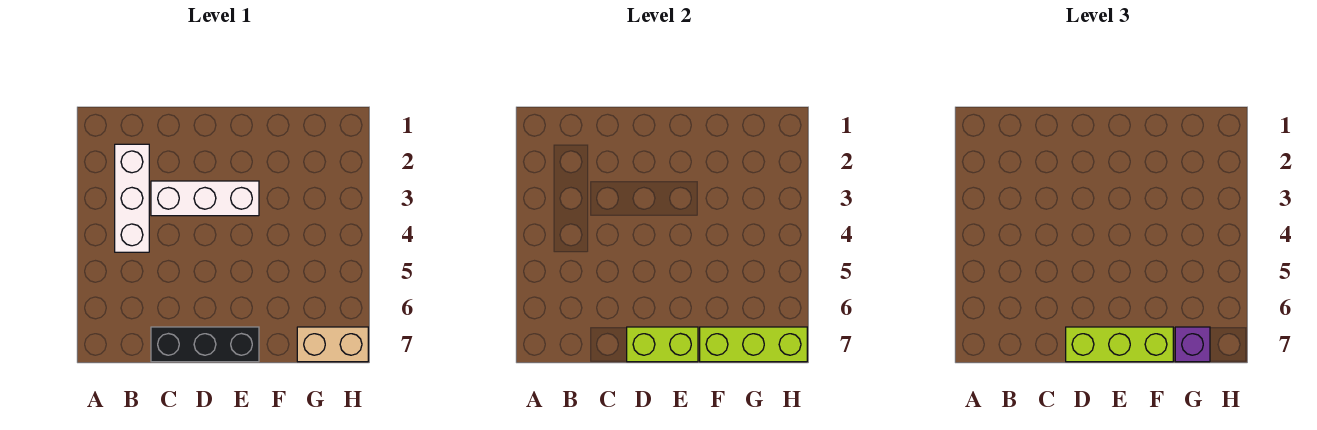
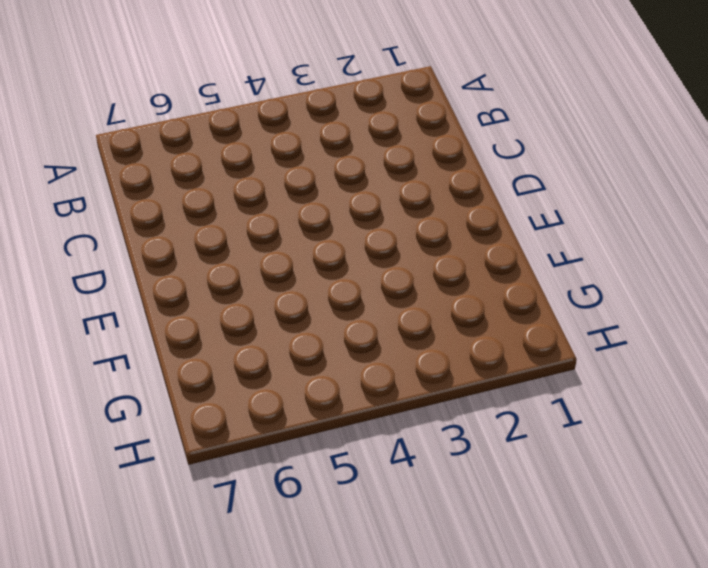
none -> white 1x3 brick [115,144,149,252]
none -> white 1x3 brick [151,181,259,216]

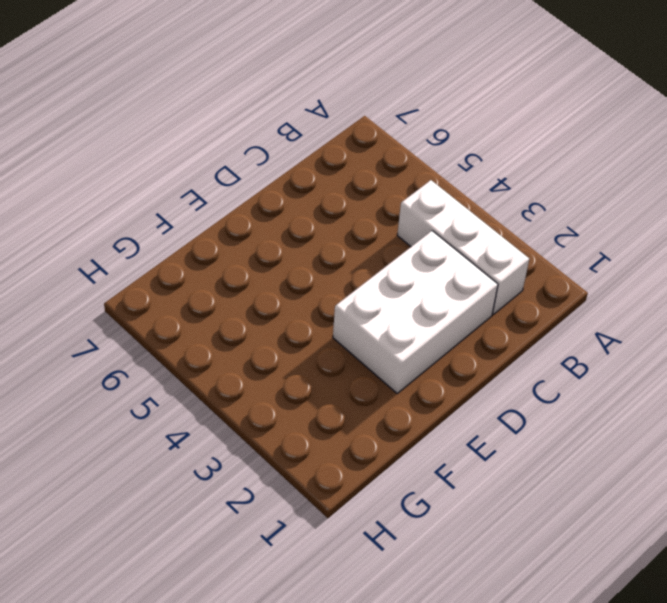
white 2x3 brick [333,231,498,393] -> white 1x3 brick [151,181,259,216]
none -> black 1x3 brick [151,327,259,362]
none -> tan 1x2 brick [297,327,368,362]

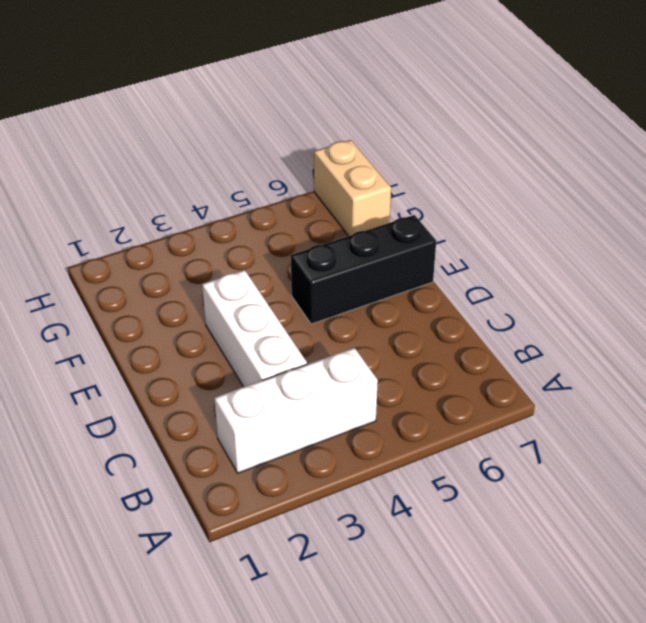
black 1x3 brick [291,215,436,324] -> black 1x3 brick turned to [151,327,259,362]
none -> lime 1x2 brick [627,327,698,362]
none -> lime 1x3 brick [700,327,807,362]

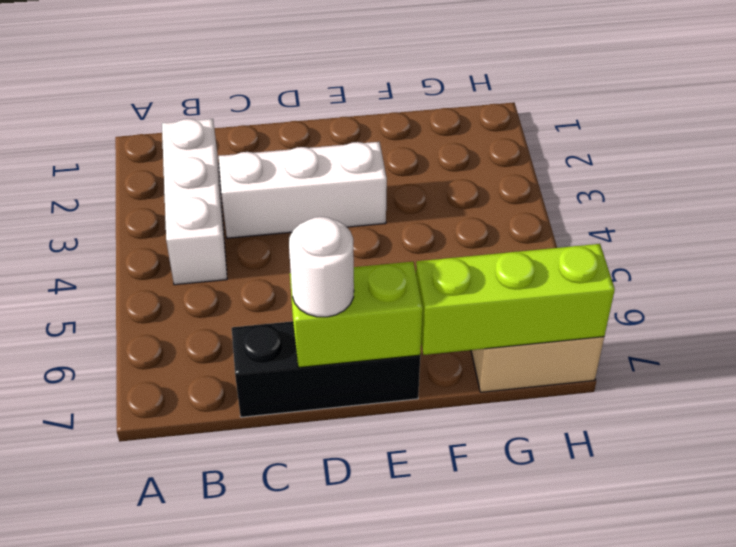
white 1x1 round brick [289,217,354,317] -> lime 1x3 brick [1066,327,1173,362]
none -> purple 1x1 brick [1175,327,1210,362]

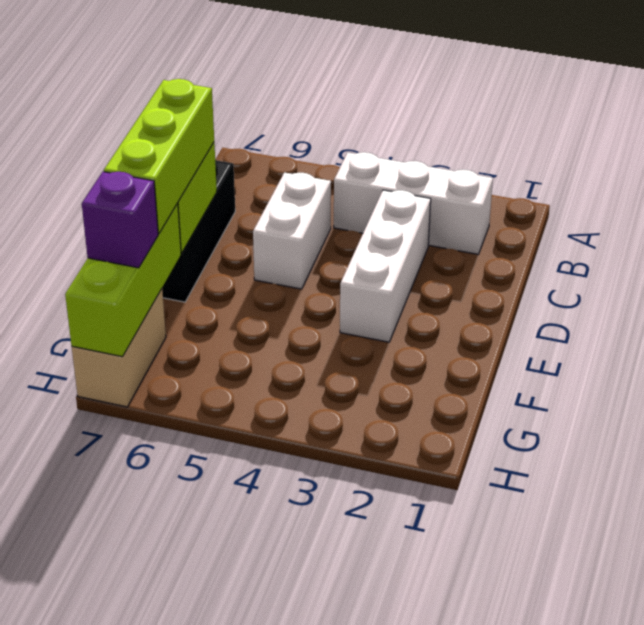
white 1x2 brick [253,173,331,289] -> none

